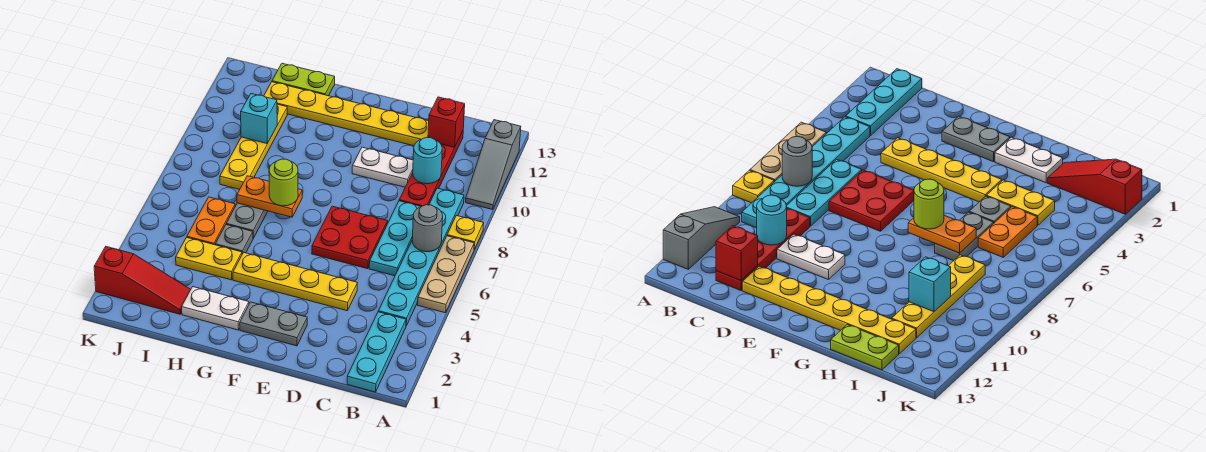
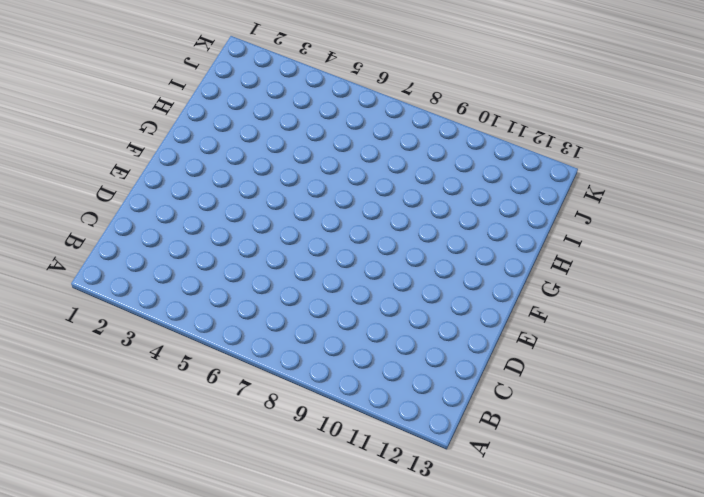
none -> tan 1x3 plate [418,236,474,313]
none -> yellow 1x1 plate [447,216,484,249]
none -> grey 1x3 slope [466,120,521,209]

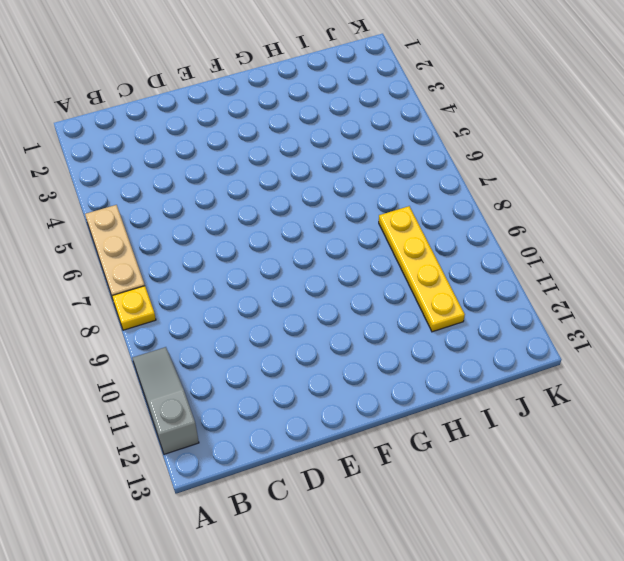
none -> cyan 1x3 plate [347,312,406,392]
none -> cyan 1x6 plate [378,188,464,326]
none -> cyan 1x3 plate [369,201,421,276]

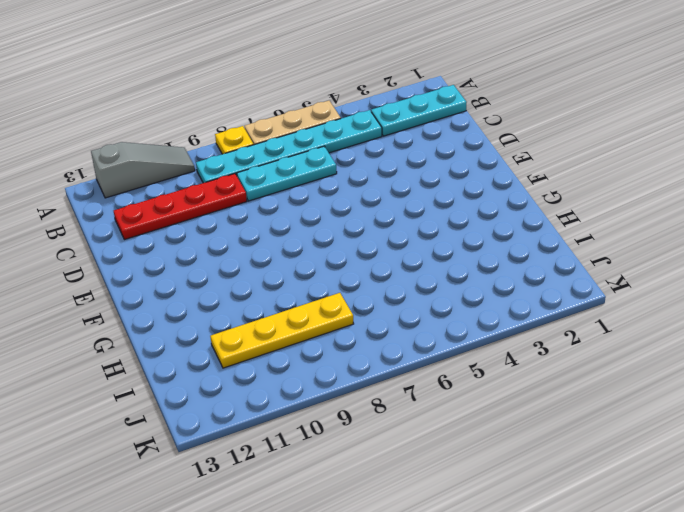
none -> yellow 1x4 plate [233,252,357,311]
none -> red 2x2 plate [312,206,388,269]
none -> white 1x2 plate [352,147,413,187]

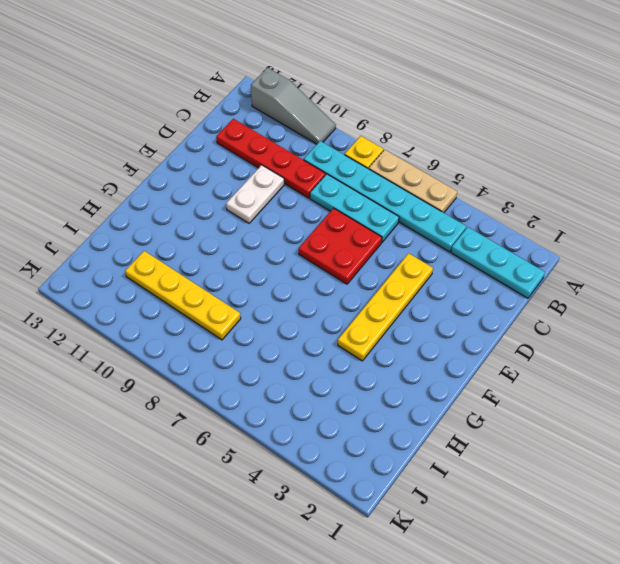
none -> yellow 1x6 plate [264,82,429,146]
none -> grey 1x2 plate [240,302,307,346]
none -> white 1x2 plate [182,287,249,330]

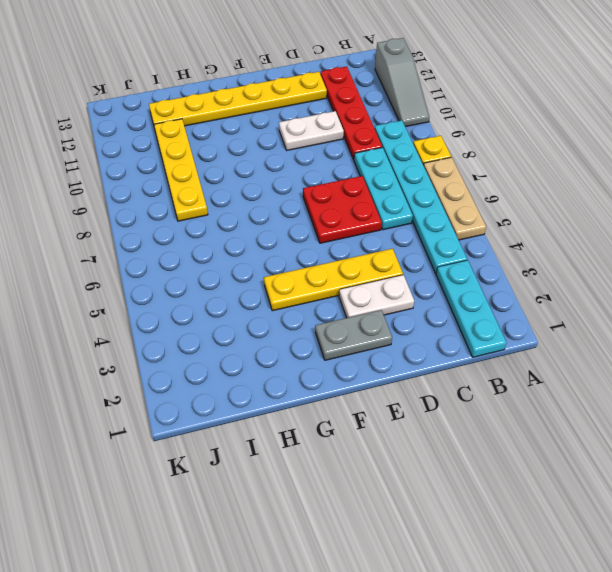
white 1x2 plate [339,275,414,318] -> white 1x2 plate moved to [182,287,249,330]
none -> yellow 1x2 plate [176,237,242,280]
none -> grey 1x1 plate [215,225,253,254]
none -> grey 1x2 plate [226,203,268,238]

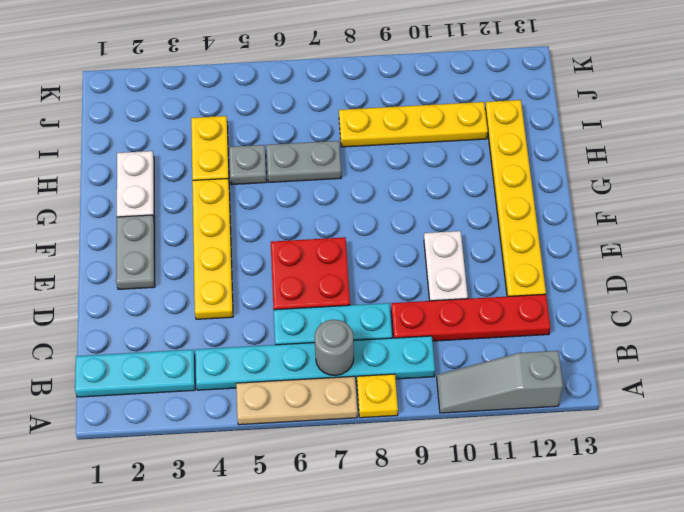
none -> lime 1x2 plate [272,63,335,96]
none -> red 1x3 slope [94,247,191,314]
none -> orange 1x2 plate [187,197,235,245]

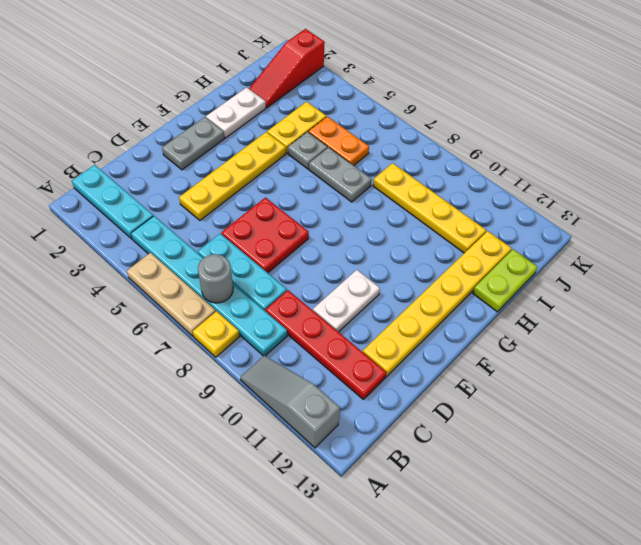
none -> cyan 1x1 round brick [413,137,442,184]
none -> red 1x1 brick [428,97,465,147]
none -> orange 1x2 plate [237,176,302,217]

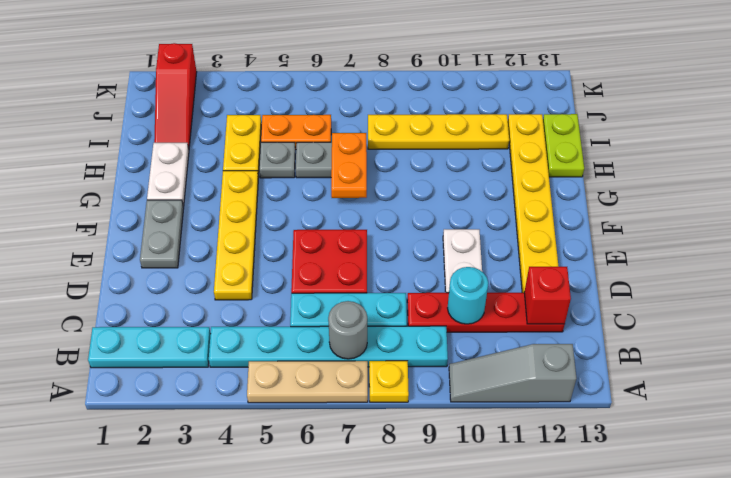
none -> cyan 1x1 brick [241,94,277,143]
none -> lime 1x1 round brick [269,159,298,206]

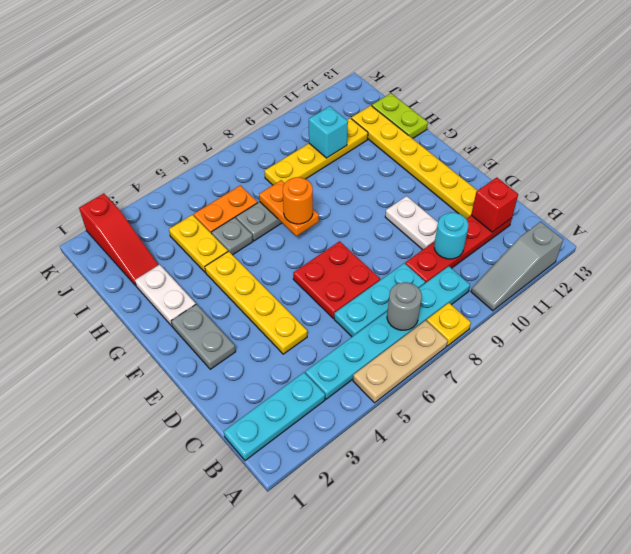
orange 1x1 round brick [283,177,313,224] -> lime 1x1 round brick [269,159,298,206]

